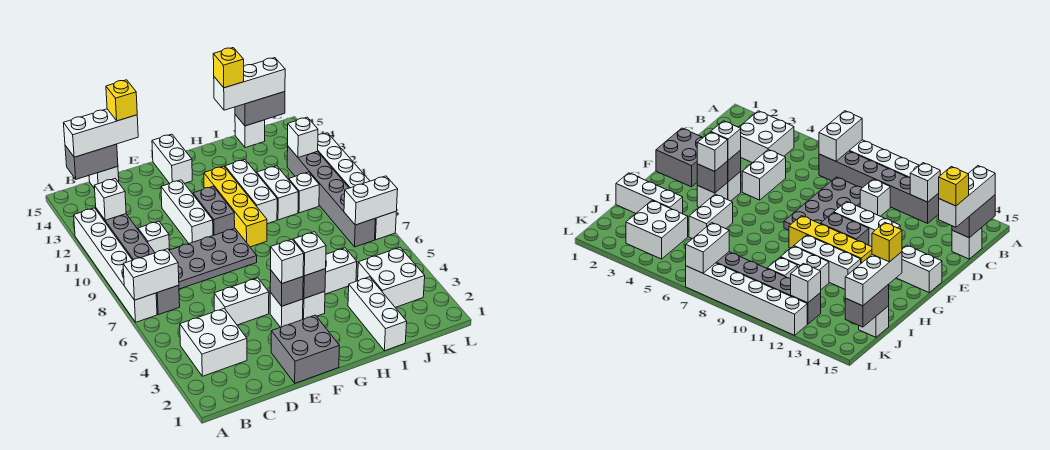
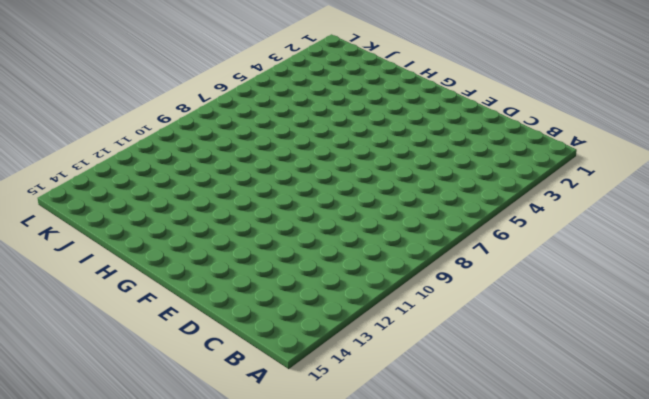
none -> white 1x6 brick [74,208,157,322]
none -> white 2x2 brick [180,309,247,376]
none -> grey 1x6 brick [96,208,180,315]
none -> grey 2x4 plate [169,228,257,289]

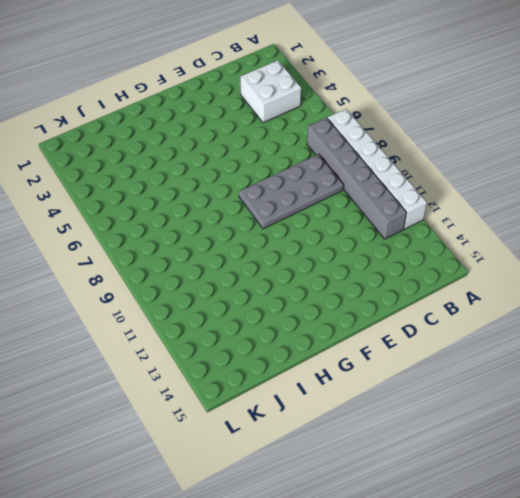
none -> white 1x1 brick [138,221,170,253]
none -> white 1x1 brick [89,166,119,189]
none -> white 1x2 brick [214,278,269,325]
none -> grey 2x2 brick [271,315,339,383]

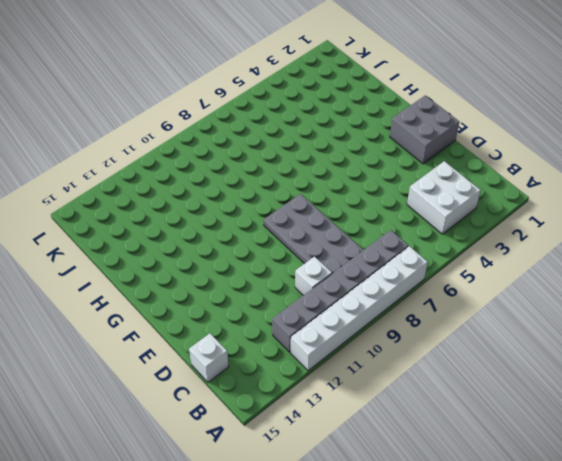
none -> white 1x2 brick [214,278,269,325]
none -> white 1x3 brick [161,180,213,243]
none -> white 1x1 brick [270,293,303,327]
none -> grey 1x2 brick [193,187,235,235]

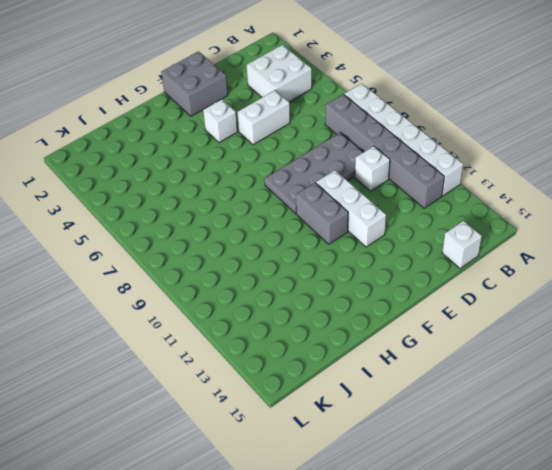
none -> white 1x2 brick [152,134,192,183]
none -> white 1x1 brick [303,291,325,319]
none -> yellow 1x4 brick [204,166,267,247]
none -> white 1x2 brick [325,248,357,294]

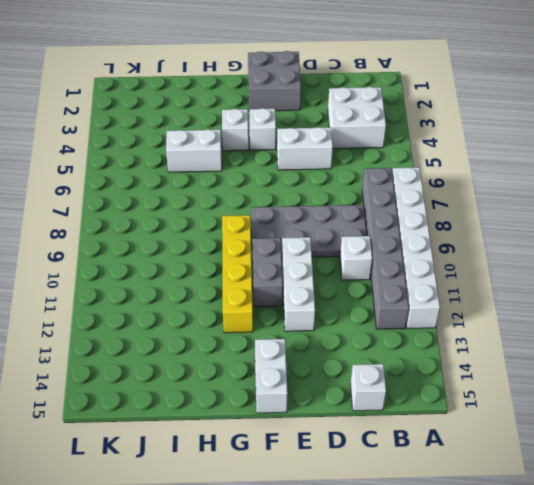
none -> white 1x3 brick [225,160,277,224]
none -> white 1x3 brick [348,277,407,351]
none -> white 1x2 brick [257,166,298,220]
none -> white 2x2 brick [358,248,425,308]

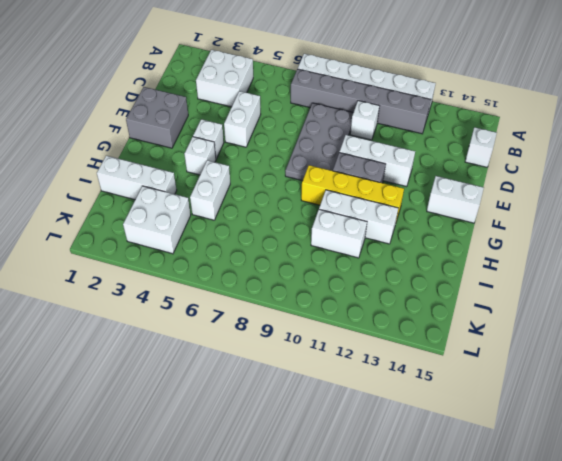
none -> white 1x1 brick [289,172,319,213]
none -> white 1x1 brick [235,115,265,148]
none -> grey 1x6 brick [287,147,375,247]
none -> white 1x6 brick [318,133,396,240]

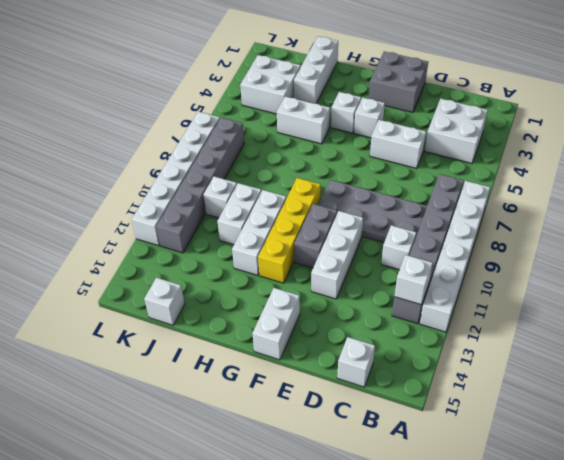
none -> white 1x2 brick [123,249,179,300]
none -> grey 1x2 brick [65,144,118,179]
none -> grey 1x1 brick [270,271,303,306]
none -> grey 1x1 brick [303,269,326,299]

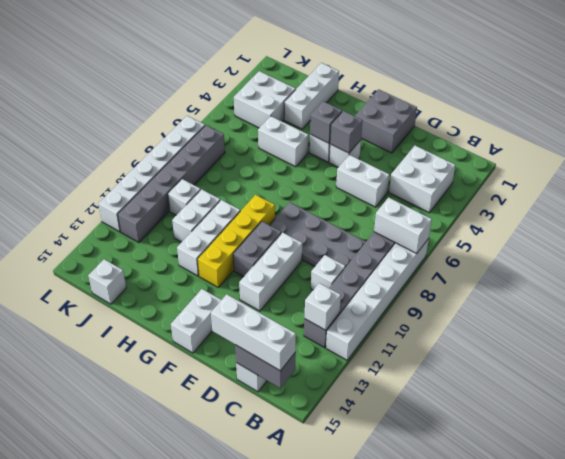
none -> grey 1x2 brick [235,92,285,126]
none -> white 1x2 brick [344,176,398,225]
none -> white 1x1 brick [288,117,318,158]
none -> white 1x1 brick [271,239,304,284]

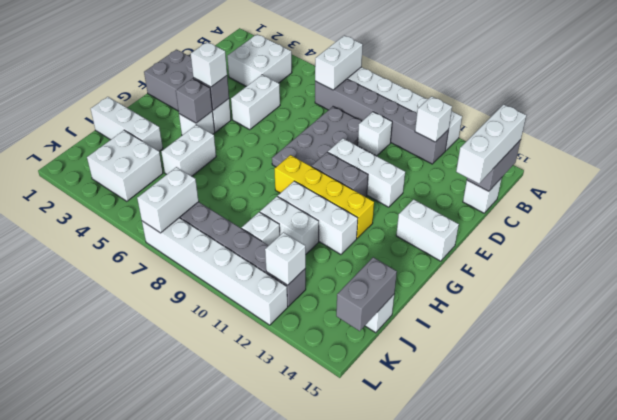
none -> white 1x1 brick [293,232,326,276]
none -> white 1x3 brick [214,58,285,110]
none -> yellow 1x1 brick [106,80,137,121]
none -> yellow 1x1 brick [213,48,244,88]

